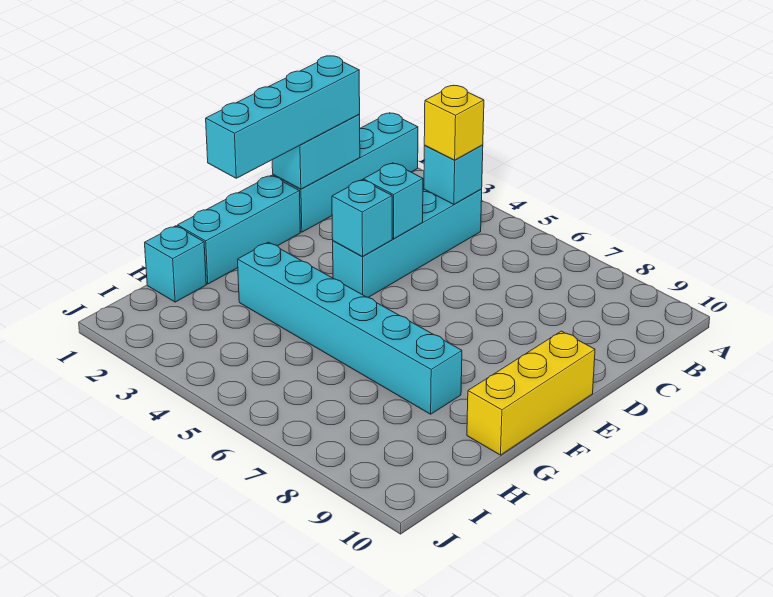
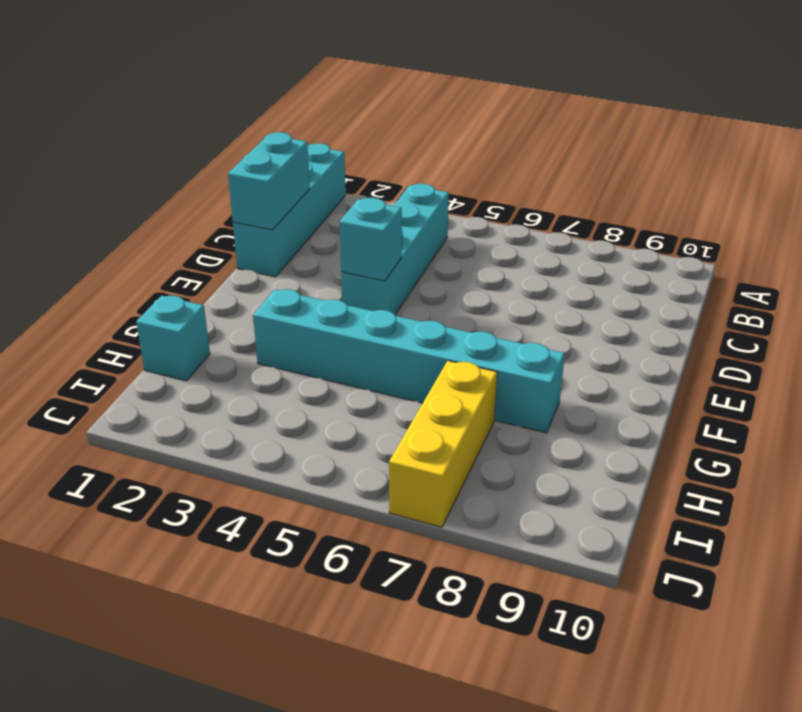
yellow 1x3 brick [389,361,497,527] -> yellow 1x3 brick moved to [467,331,595,455]
none -> cyan 1x3 brick [178,176,300,284]
none -> cyan 1x1 brick [424,145,483,204]
none -> cyan 1x1 brick [363,163,423,239]

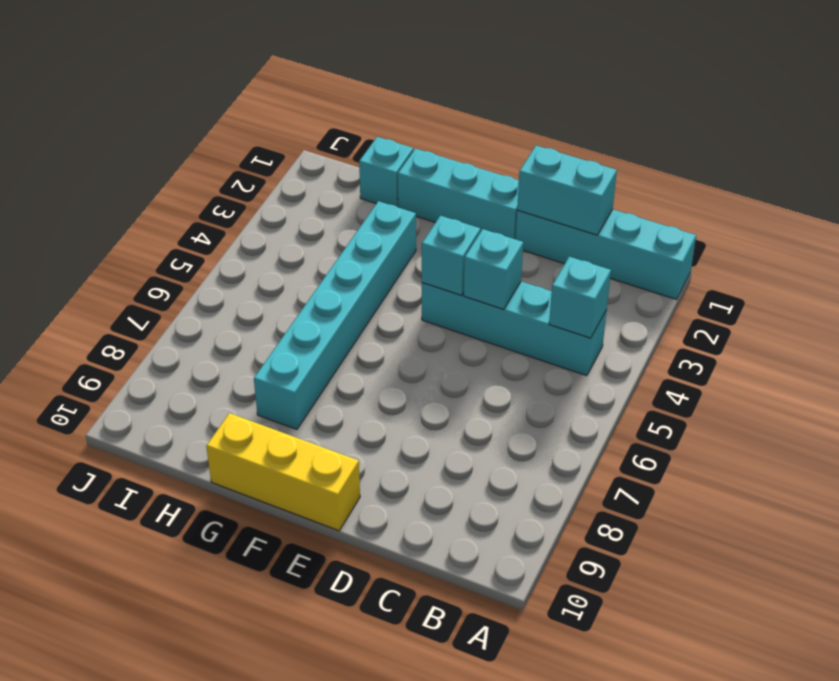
none -> yellow 1x1 brick [424,86,484,160]
none -> cyan 1x4 brick [206,56,360,178]

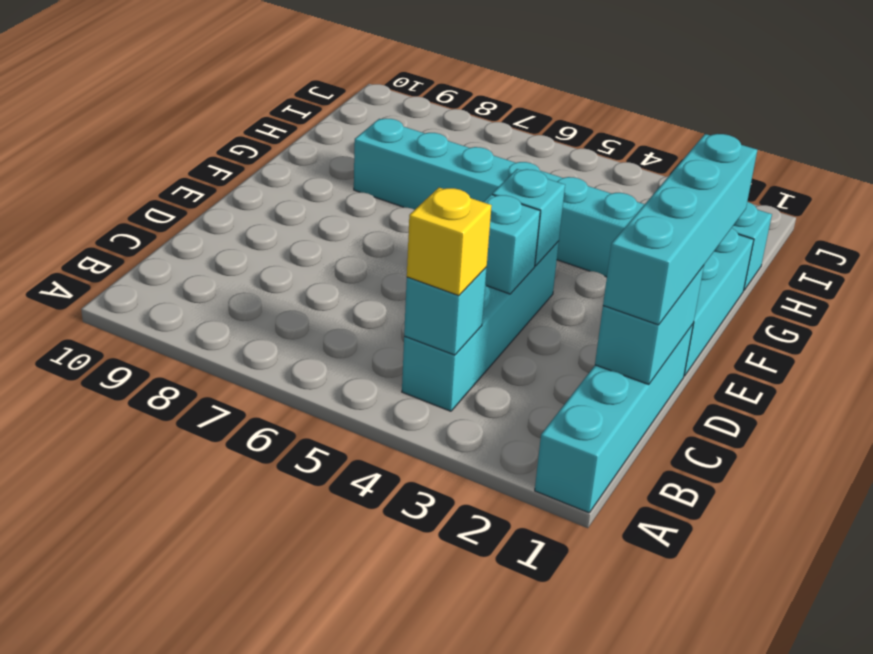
none -> yellow 1x3 brick [467,331,595,455]

